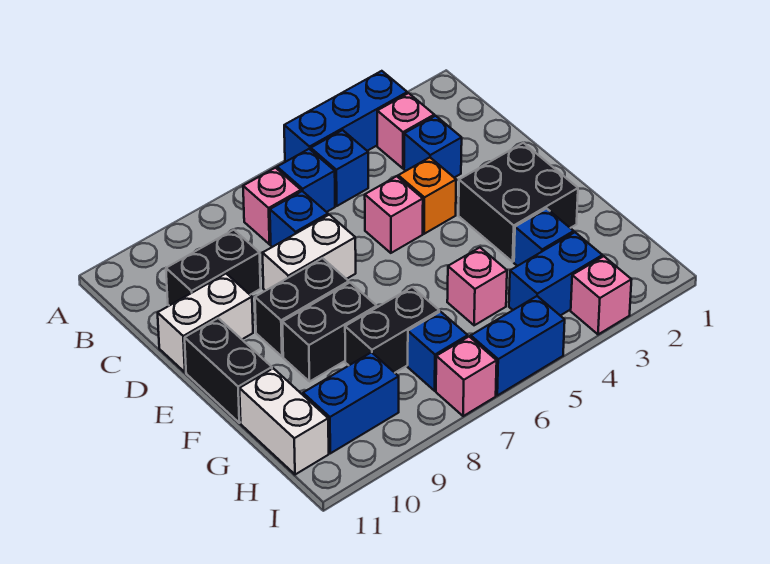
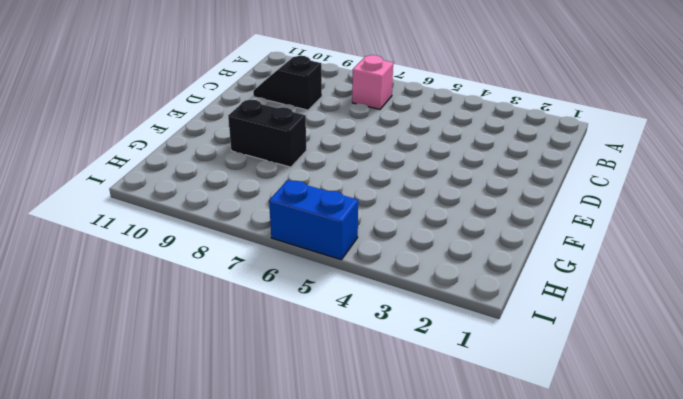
black 1x2 slope [253,56,322,110] -> black 1x2 brick [166,230,261,306]
none -> blue 1x3 brick [284,71,407,162]
none -> pink 1x1 brick [377,93,434,168]
none -> blue 1x1 brick [311,130,368,206]

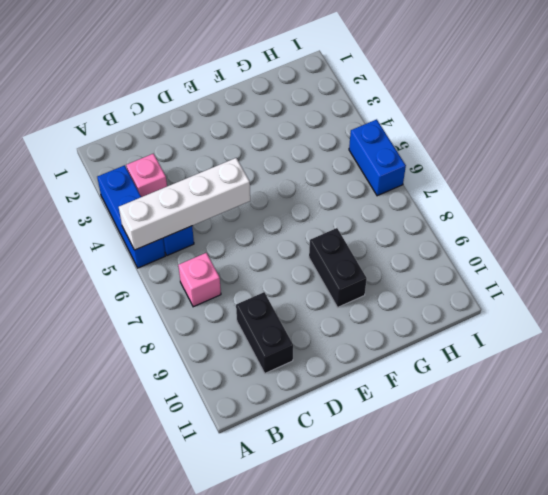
white 1x4 brick [119,158,250,250] -> none
none -> blue 1x1 brick [277,149,335,212]
none -> blue 1x1 brick [404,116,462,178]
none -> blue 1x1 brick [270,191,328,247]

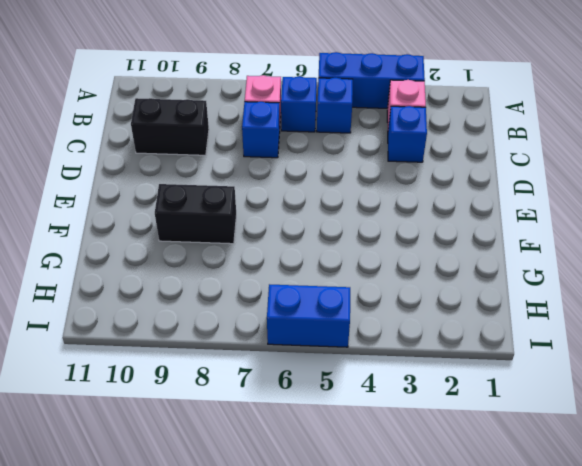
none -> orange 1x1 brick [398,157,456,234]
none -> pink 1x1 brick [365,176,423,253]
none -> white 1x2 brick [263,215,356,291]

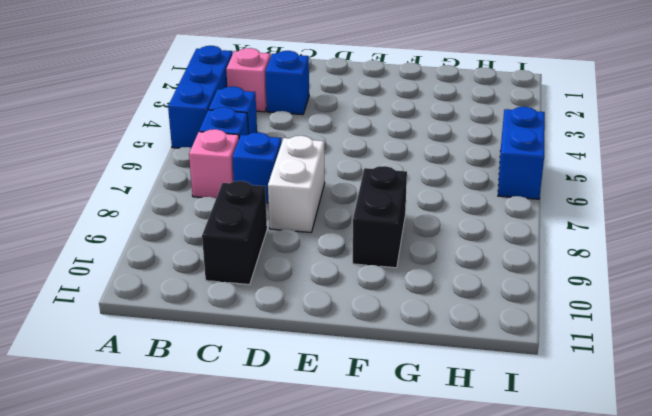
none -> orange 1x1 brick [398,157,456,234]
none -> pink 1x1 brick [365,176,423,253]
none -> white 1x2 brick [158,274,253,372]

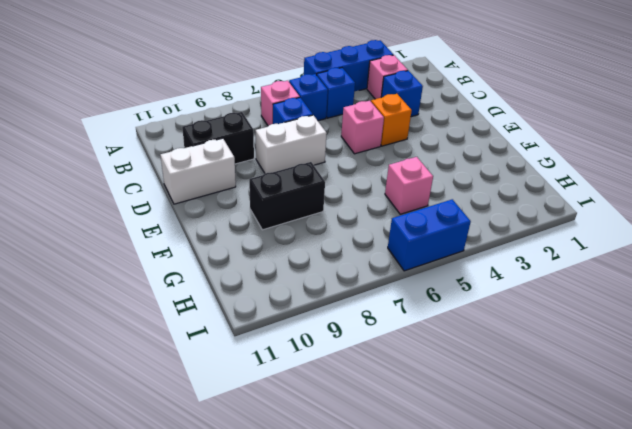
none -> black 2x2 brick [459,143,578,262]
none -> black 1x2 brick [255,258,349,357]
none -> black 1x2 brick [185,318,272,423]

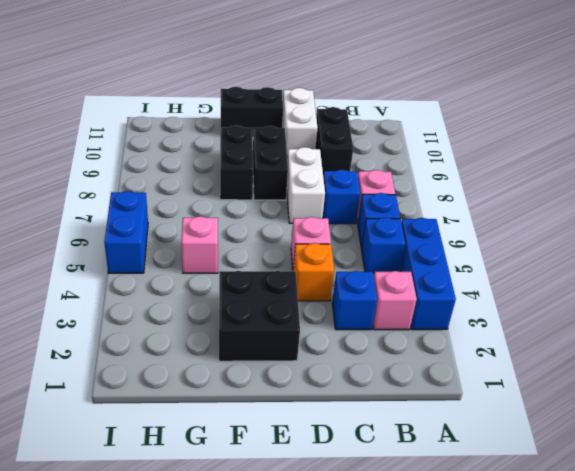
none -> blue 1x1 brick [514,208,574,266]
none -> black 1x2 brick [345,287,439,373]
none -> white 1x2 brick [240,368,329,475]

